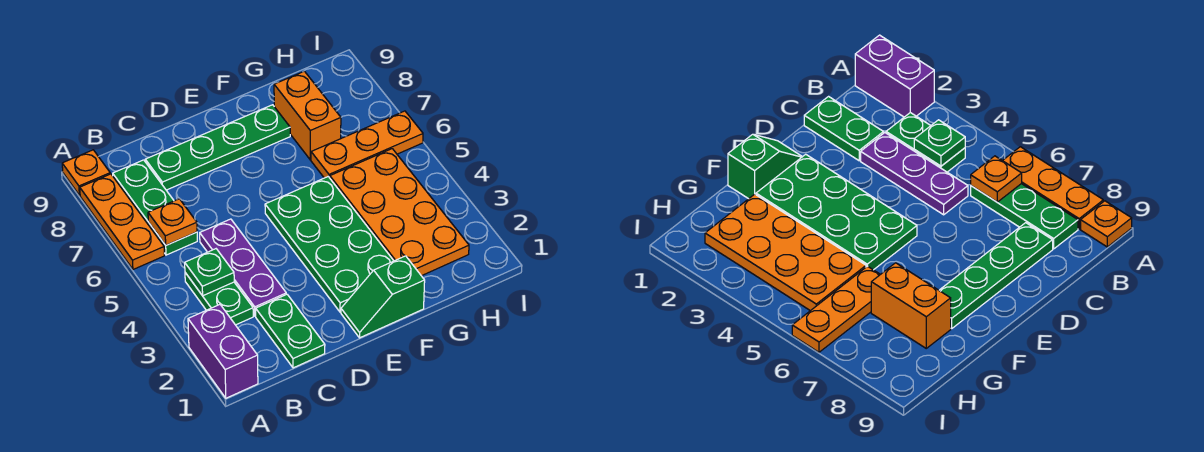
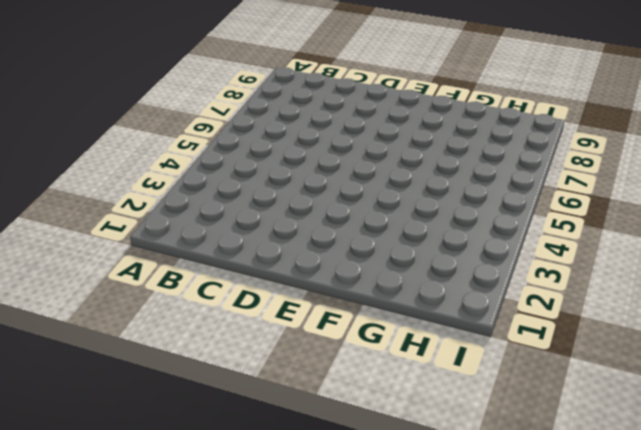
none -> purple 1x2 brick [188,305,258,398]
none -> orange 1x3 plate [80,174,164,269]
none -> orange 1x1 plate [62,150,110,195]

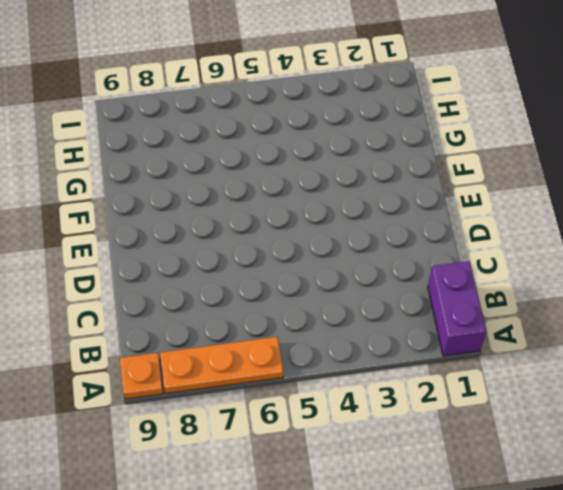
purple 1x2 brick [428,261,486,356] -> purple 1x2 brick turned to [188,305,258,398]
none -> green 1x2 plate [185,273,253,325]
none -> green 1x3 plate [113,160,197,255]
none -> green 1x2 plate [256,294,325,368]

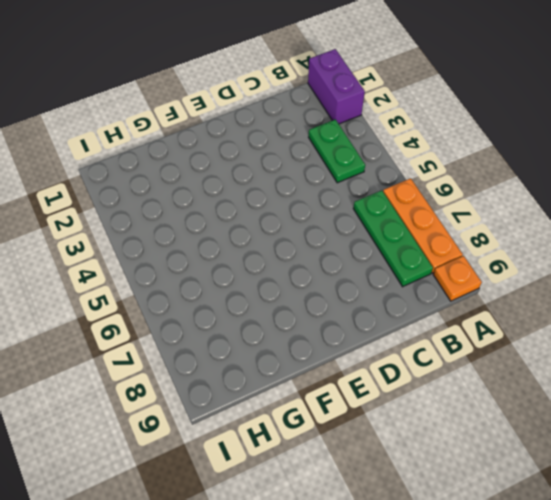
none -> green 1x2 plate [256,294,325,368]
none -> purple 1x3 plate [200,219,286,316]
none -> green 1x4 plate [145,105,290,190]

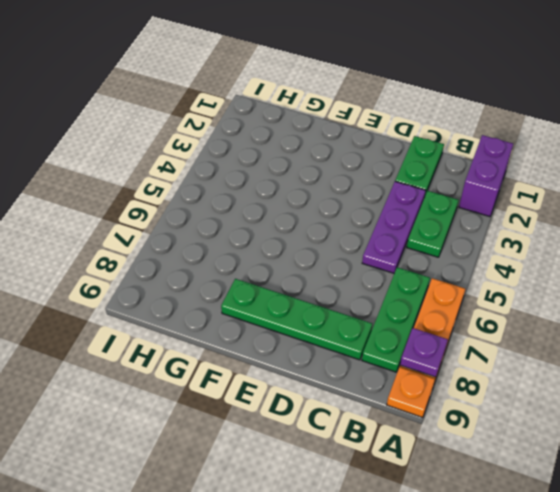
purple 1x1 plate [400,328,448,377] -> none
none -> green 1x2 slope [341,256,425,338]
none -> green 2x4 plate [265,177,394,312]
none -> orange 2x4 plate [330,149,469,276]

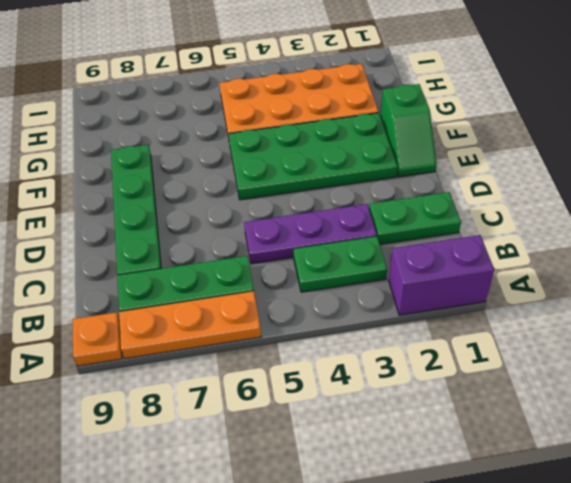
none -> orange 1x3 plate [311,111,423,178]
none -> orange 1x2 brick [274,71,341,160]
none -> green 1x1 plate [185,249,234,296]

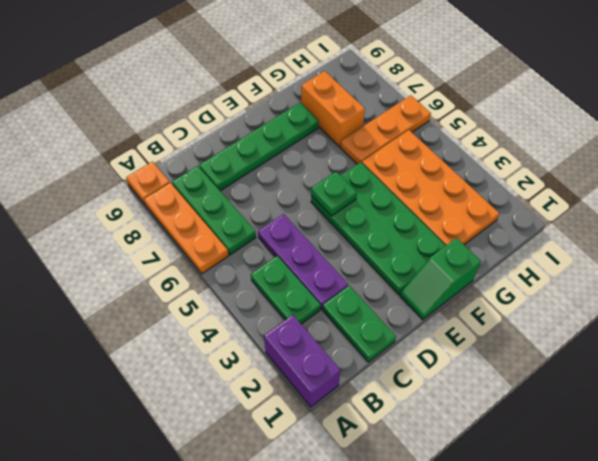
green 1x1 plate [311,172,357,216] -> green 1x1 plate moved to [185,249,234,296]
none -> orange 1x1 plate [148,199,197,245]

